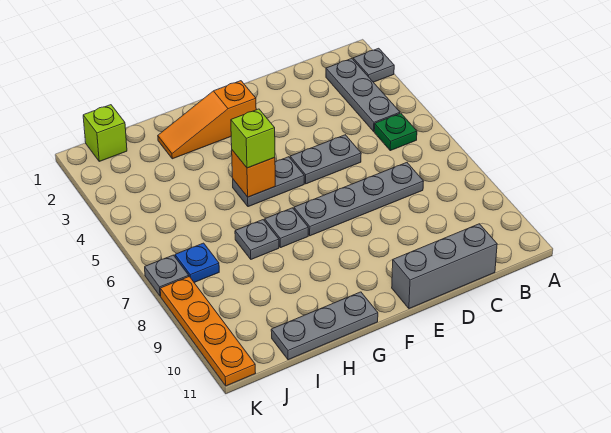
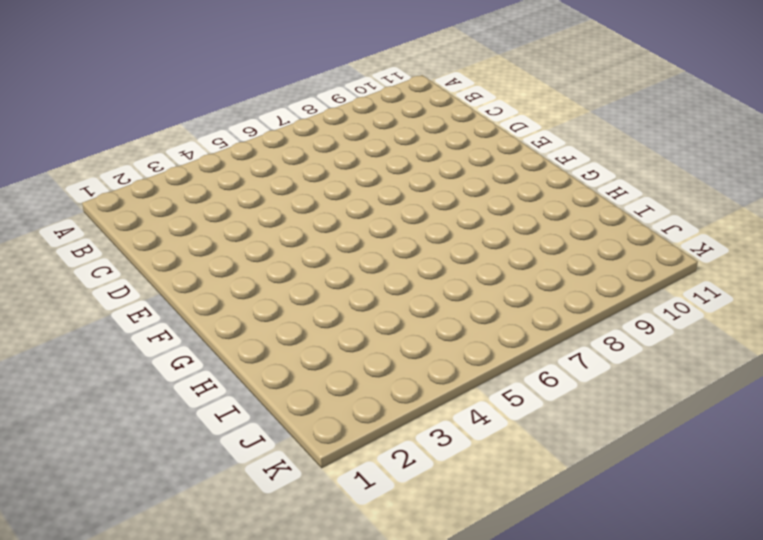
none -> grey 1x1 plate [353,48,394,82]
none -> grey 1x3 plate [326,59,400,131]
none -> green 1x1 plate [374,113,417,151]

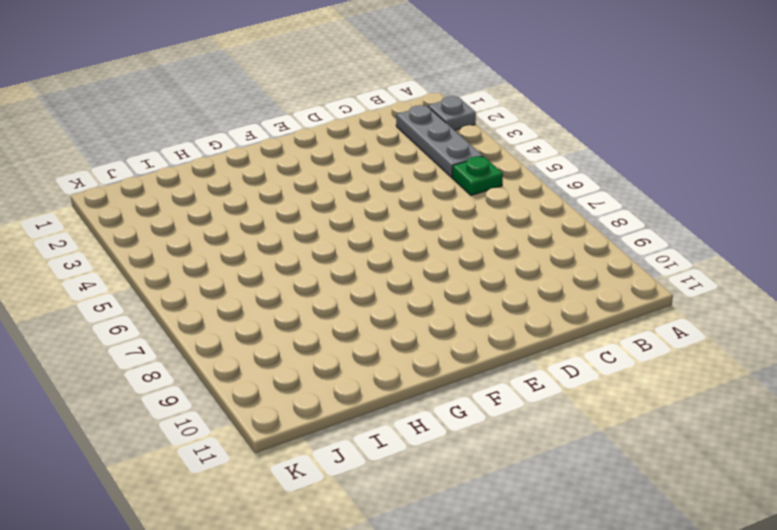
none -> grey 1x4 plate [294,163,424,236]
none -> grey 1x3 brick [392,224,497,309]
none -> grey 1x2 plate [290,135,361,184]

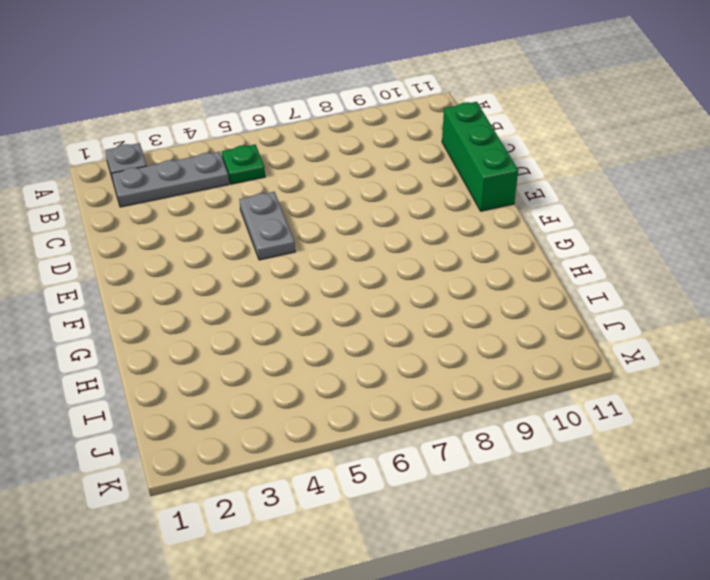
green 1x3 brick [442,102,518,211] -> grey 1x3 brick [392,224,497,309]
none -> grey 1x4 plate [294,163,424,236]
none -> orange 1x3 slope [158,81,256,159]
none -> grey 1x2 plate [233,157,304,207]

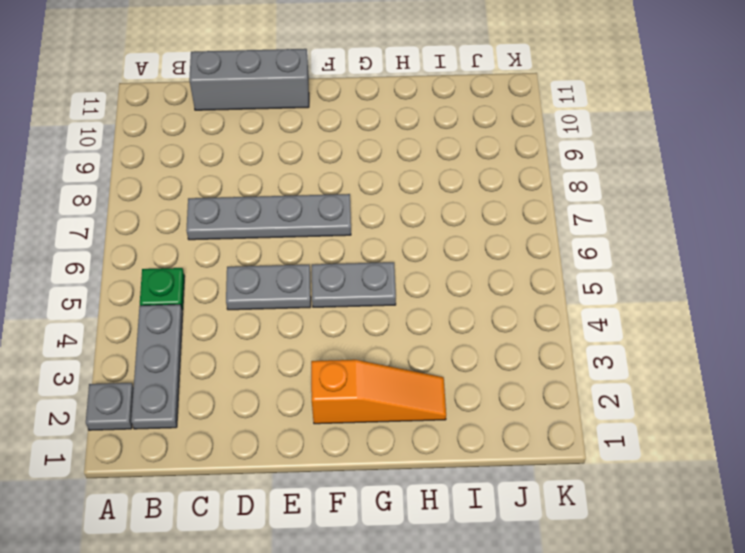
none -> grey 1x1 plate [265,208,308,248]
none -> grey 1x3 plate [271,292,378,360]
none -> grey 1x1 plate [235,220,279,259]

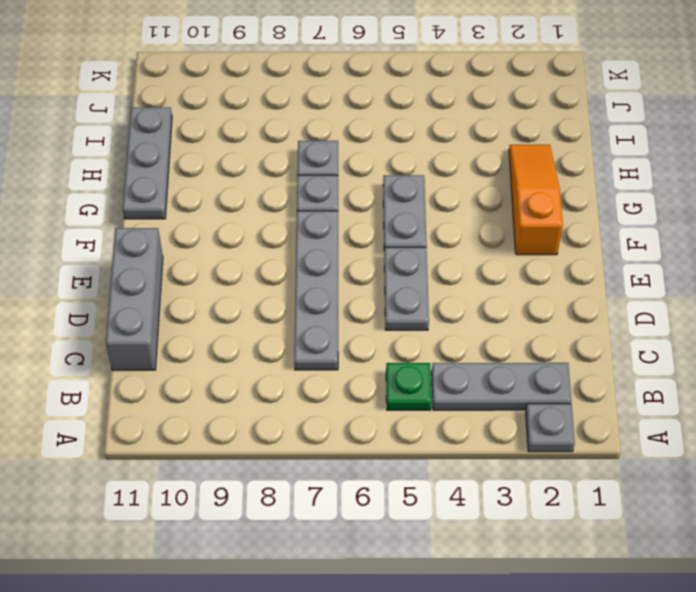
none -> lime 1x1 brick [83,105,127,161]
none -> blue 1x1 plate [175,243,219,282]
none -> grey 1x1 plate [145,255,189,296]

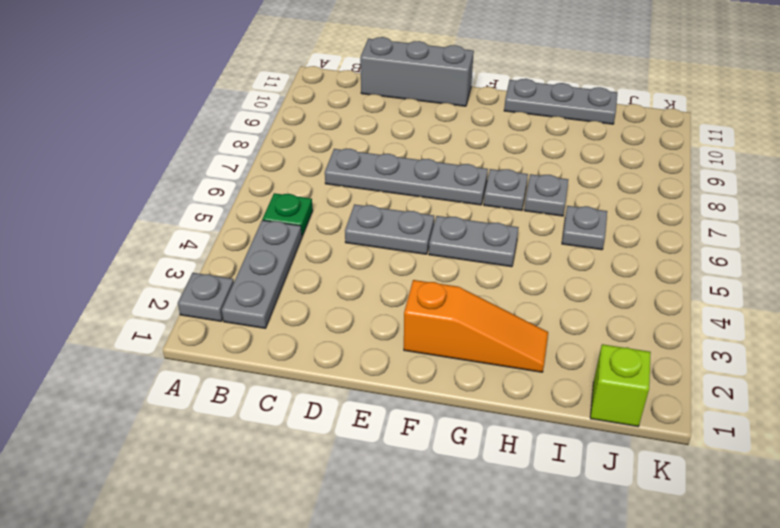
grey 1x1 plate [562,206,607,250] -> grey 1x1 plate moved to [145,255,189,296]
none -> blue 1x1 plate [175,243,219,282]
none -> orange 1x4 plate [160,276,255,386]
none -> orange 1x1 brick [232,150,275,197]

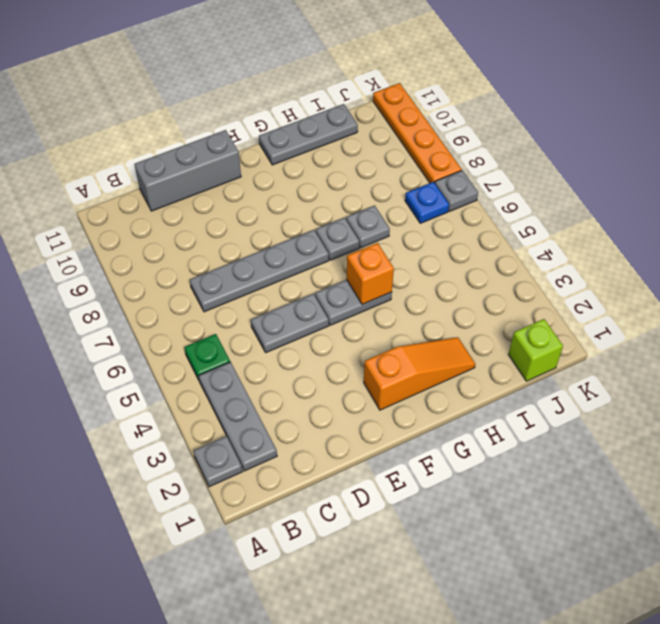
none -> lime 1x1 brick [231,109,275,168]

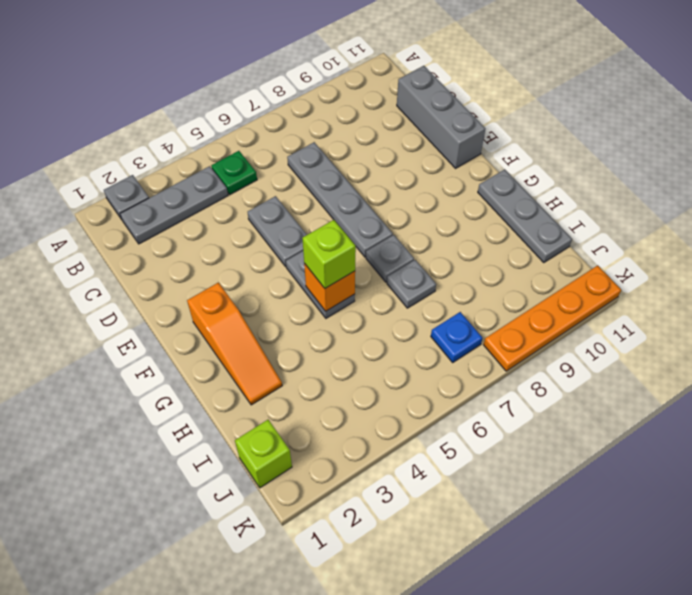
none -> grey 1x1 plate [145,255,189,296]

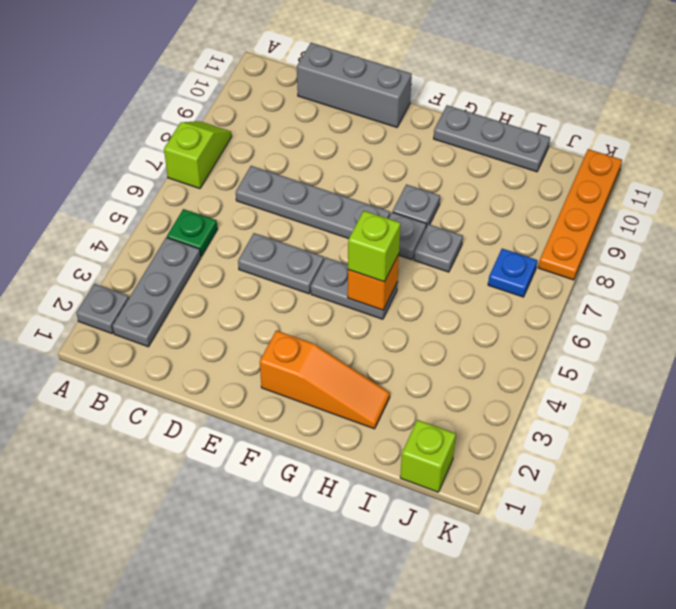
lime 1x2 slope [164,121,232,189] -> none
grey 1x1 plate [393,184,440,227] -> grey 1x1 plate moved to [145,255,189,296]

